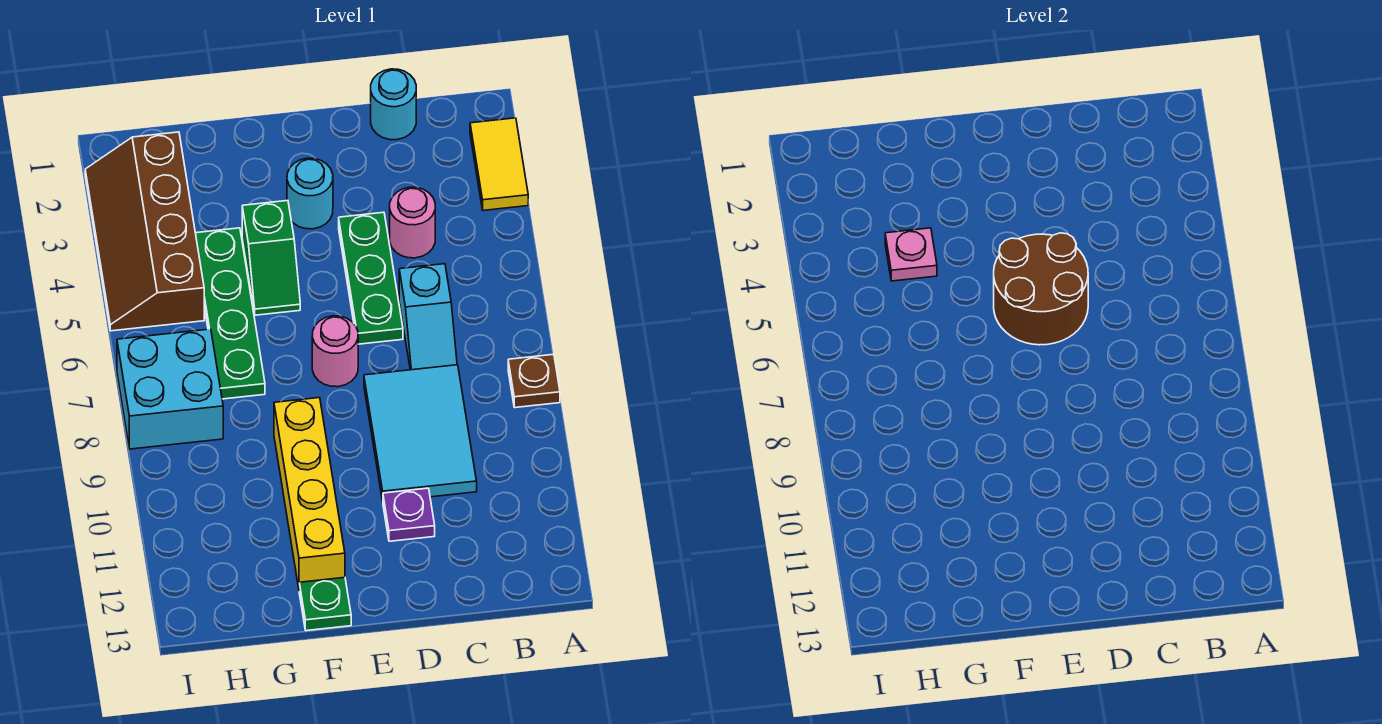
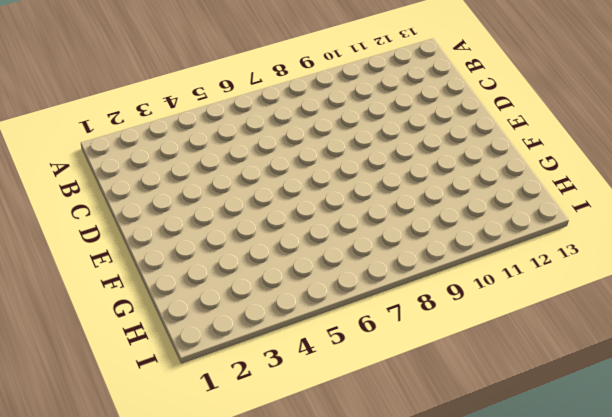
none -> yellow 1x2 tile [470,118,528,210]
none -> brown 1x1 plate [508,354,560,408]
none -> cyan 1x1 round brick [371,69,416,140]

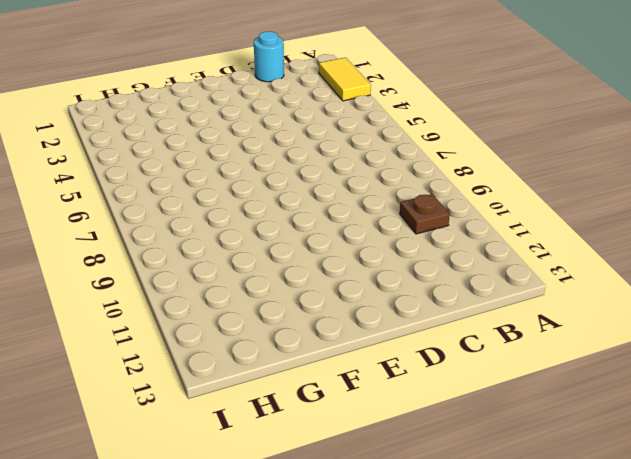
brown 1x1 plate [400,194,450,234] -> brown 1x1 plate moved to [508,354,560,408]
none -> pink 1x1 round brick [390,187,435,258]
none -> cyan 1x2 slope [399,264,457,370]
none -> cyan 2x3 tile [364,365,477,501]

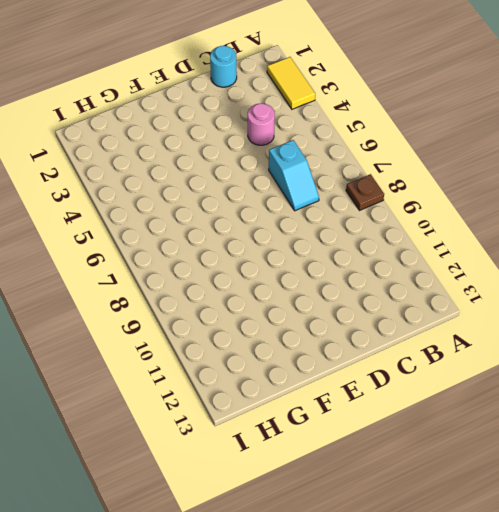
none -> cyan 2x3 tile [364,365,477,501]
none -> green 1x3 plate [339,212,403,344]
none -> purple 1x1 plate [383,488,435,541]

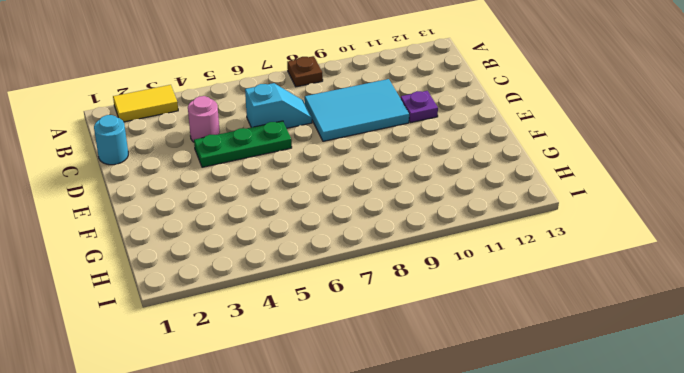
none -> cyan 1x1 round brick [287,158,333,229]
none -> pink 1x1 round brick [312,316,358,387]
none -> green 1x2 slope [242,201,300,315]

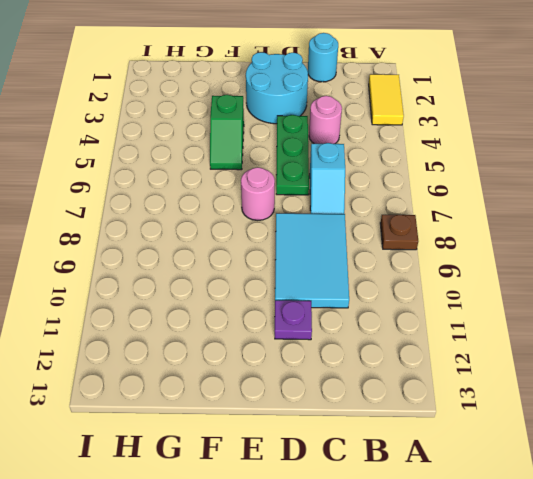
cyan 2x2 round brick [246,52,308,124] -> cyan 1x1 round brick [287,158,333,229]
none -> yellow 1x4 brick [274,398,345,588]
none -> green 1x1 plate [299,577,351,631]
none -> green 1x4 plate [196,228,265,399]

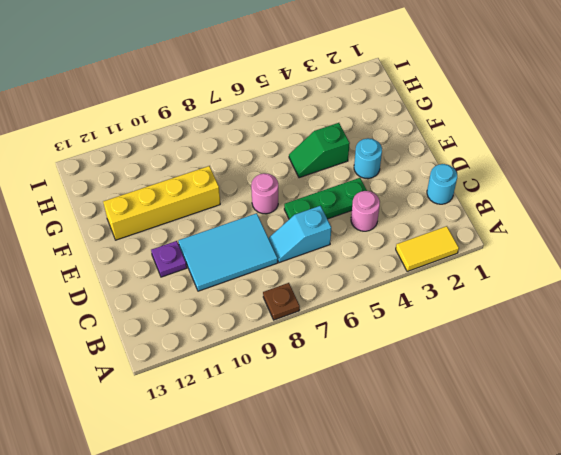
none -> green 1x1 plate [299,577,351,631]
none -> green 1x4 plate [196,228,265,399]
none -> brown 2x4 slope [85,132,204,331]

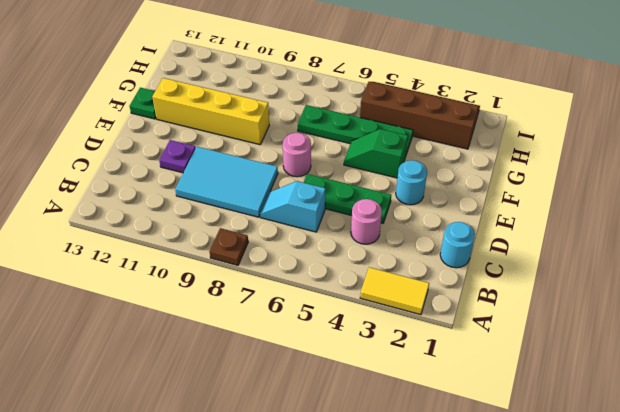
none -> cyan 2x2 brick [117,329,223,449]
none -> brown 2x2 round brick [994,233,1088,345]
none -> pink 1x1 plate [885,228,937,281]

